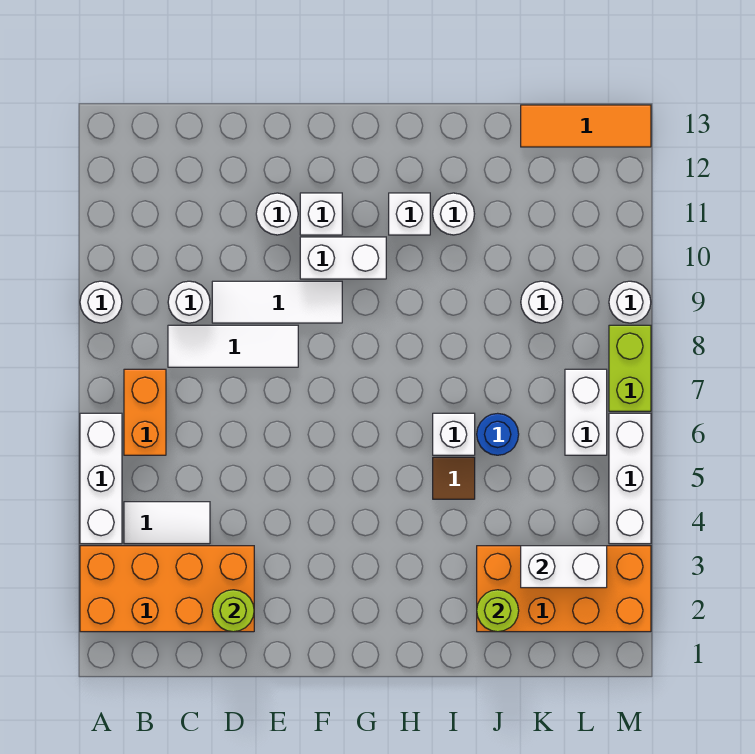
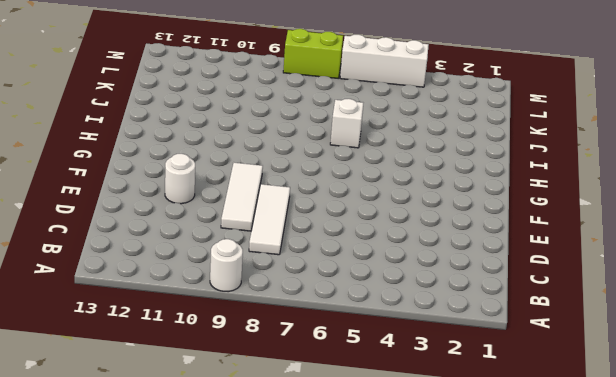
none -> orange 2x4 brick [80,546,254,632]
none -> white 1x3 brick [80,413,122,544]
none -> white 1x2 tile [124,502,210,544]

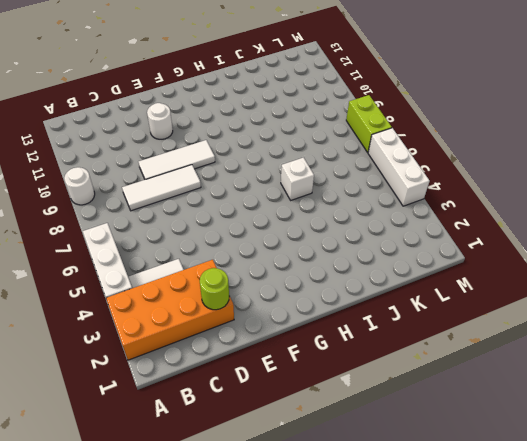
none -> orange 1x2 brick [124,369,166,455]
none -> white 1x1 round brick [168,281,210,323]
none -> white 1x2 brick [300,237,386,279]

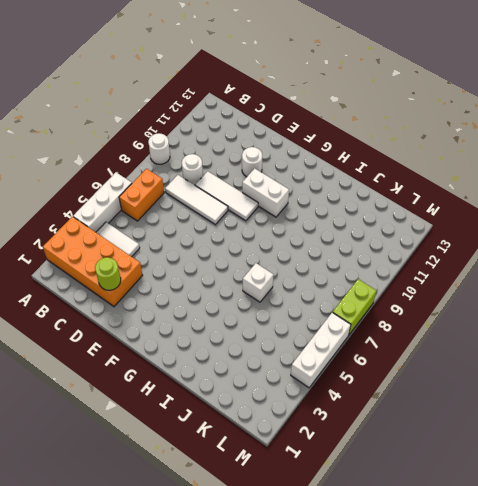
none -> white 1x1 brick [300,193,342,235]
none -> white 1x1 brick [389,193,430,235]
none -> brown 1x1 tile [433,457,475,499]

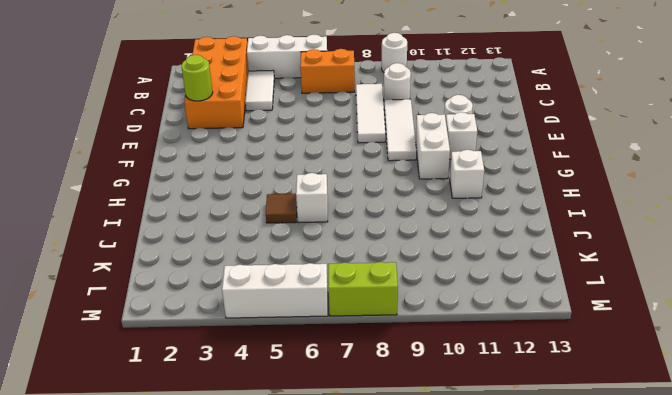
none -> white 1x1 round brick [433,193,474,235]
none -> orange 2x4 brick [477,546,651,632]
none -> blue 1x1 round brick [477,413,519,455]

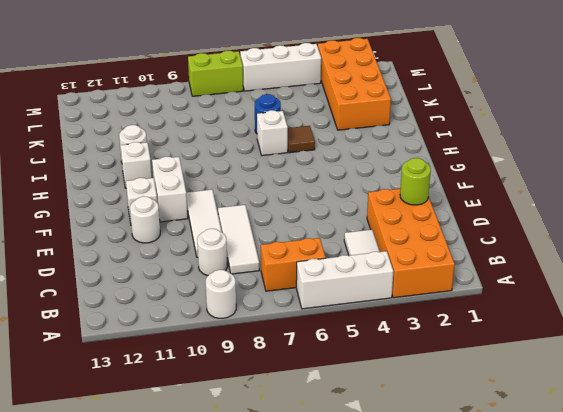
none -> white 1x1 round brick [521,281,563,323]
none -> orange 1x3 tile [521,105,651,147]
none -> white 1x2 brick [565,369,607,455]

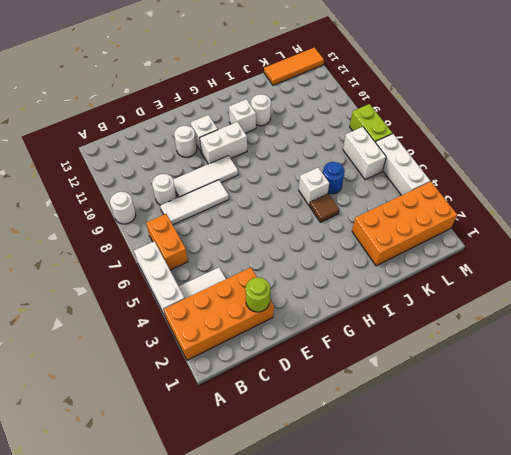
none -> white 1x1 round brick [521,281,563,323]
none -> white 1x1 round brick [609,281,651,323]
none -> lime 1x1 round brick [477,590,519,632]

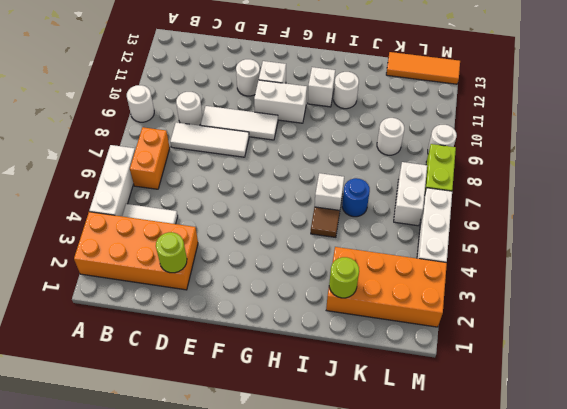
none -> white 1x2 brick [521,546,607,588]

